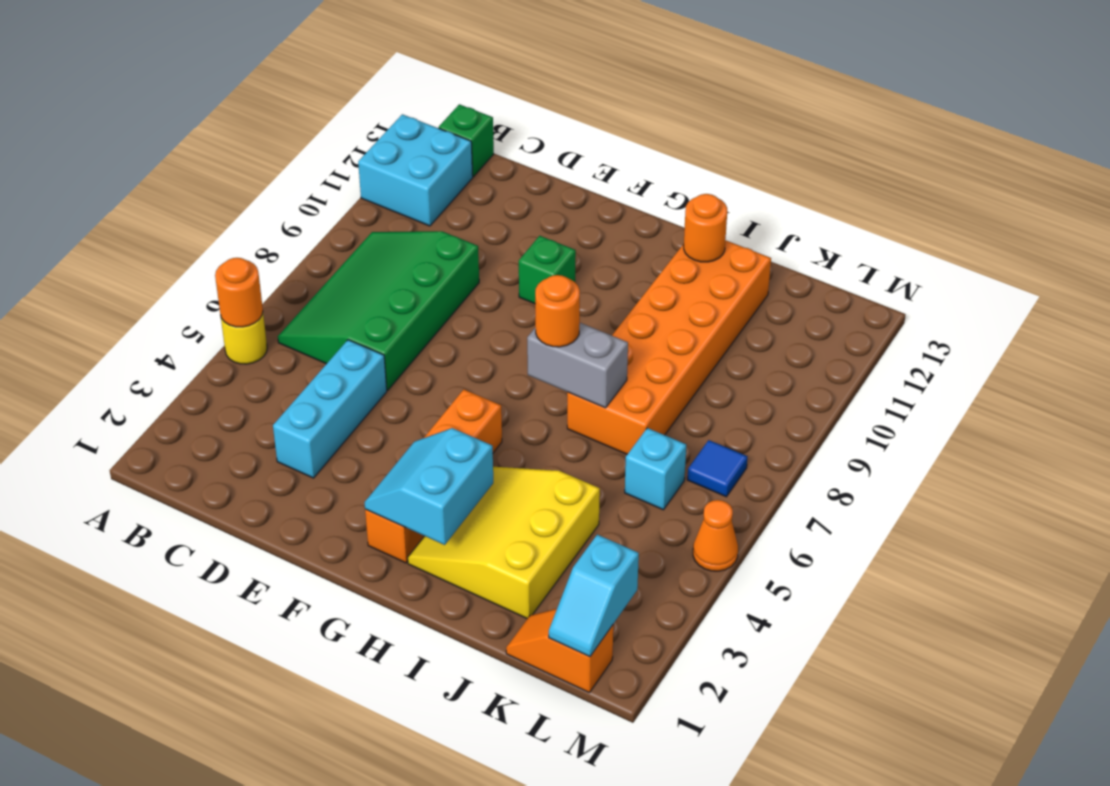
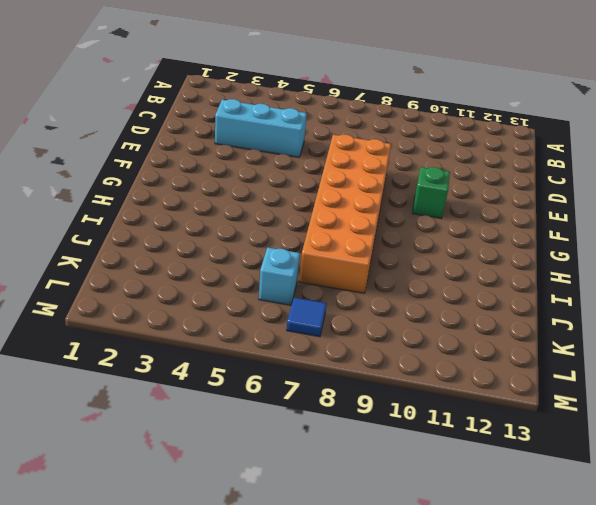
orange 2x6 brick [299,135,391,293] -> orange 2x6 brick turned to [567,240,771,454]
none -> yellow 1x1 round brick [221,313,267,364]
none -> cyan 2x2 brick [358,114,473,226]
none -> green 3x4 slope [278,231,479,390]

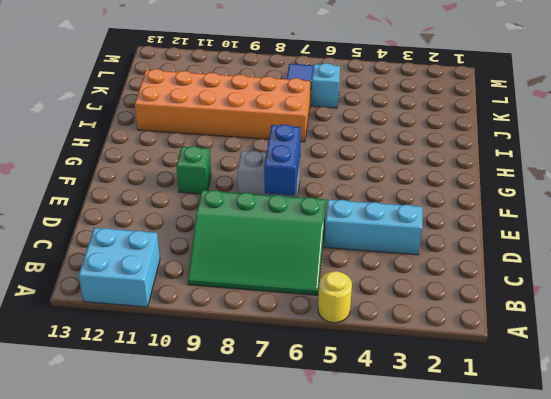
blue 1x2 brick [264,124,301,196] -> none
grey 1x2 brick [237,151,300,197] -> grey 1x2 brick turned to [527,323,628,408]
none -> green 1x1 brick [439,104,494,177]
none -> orange 1x4 brick [365,389,502,563]
none -> yellow 3x3 slope [408,467,600,619]

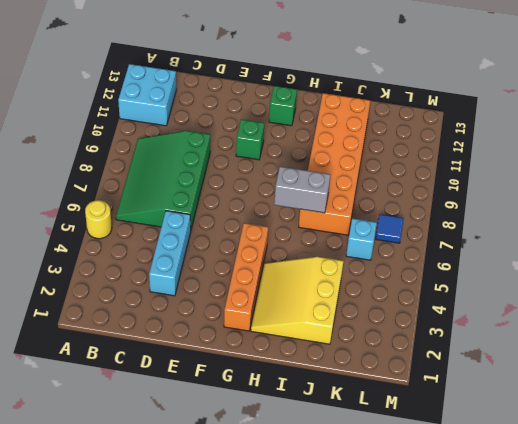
green 1x1 brick [269,86,297,126] -> green 1x1 brick moved to [439,104,494,177]
none -> orange 1x2 slope [506,609,613,692]
none -> orange 1x1 cone [693,500,738,571]
none -> orange 1x1 round brick [215,258,263,327]

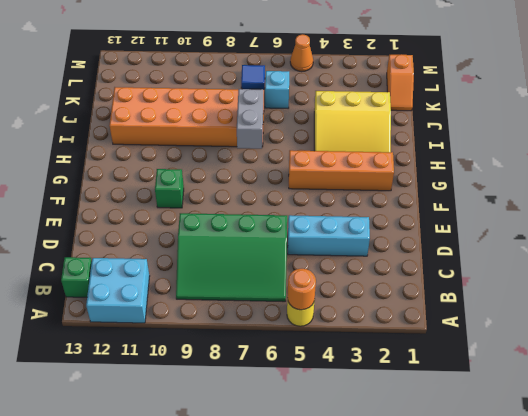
none -> cyan 2x2 slope [364,428,493,545]
none -> orange 1x1 round brick [684,194,727,262]
none -> cyan 1x2 slope [549,535,639,657]

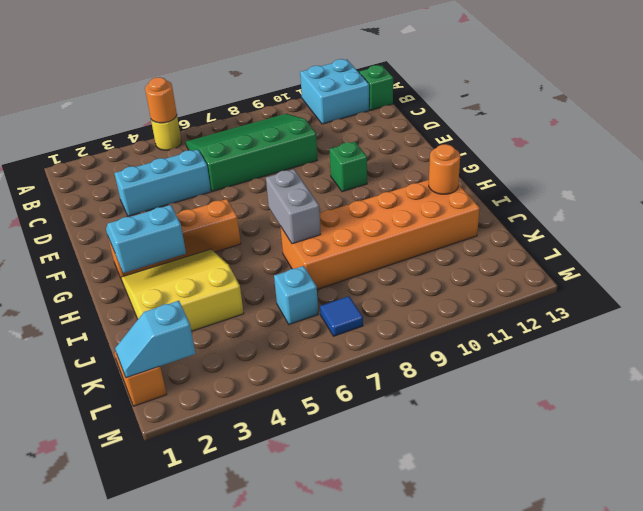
none -> orange 1x1 cone [693,500,738,571]
none -> orange 1x1 round brick [535,275,580,347]

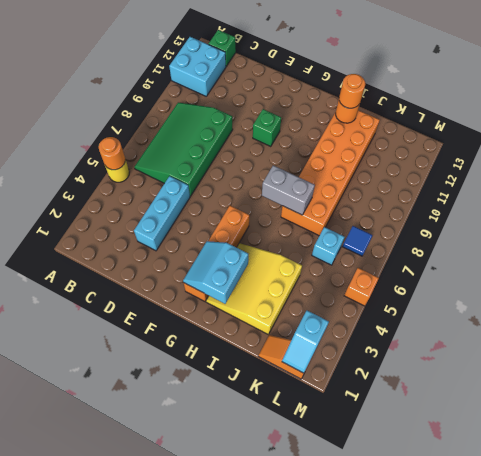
orange 1x1 round brick [339,74,365,108] -> orange 1x1 round brick moved to [535,275,580,347]
orange 1x1 brick [344,268,379,306] -> orange 1x1 cone [693,500,738,571]

